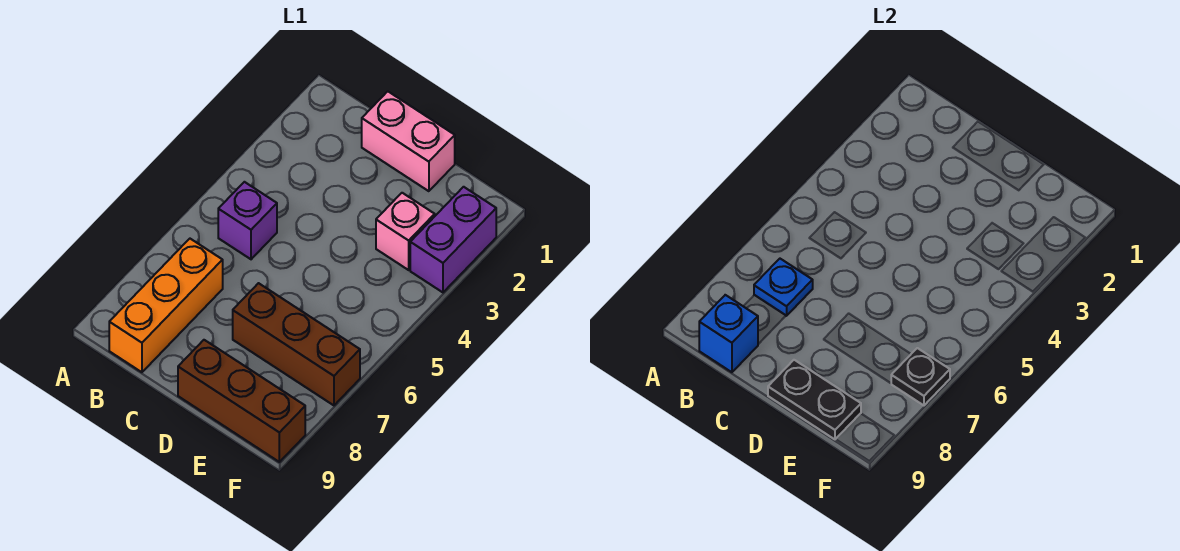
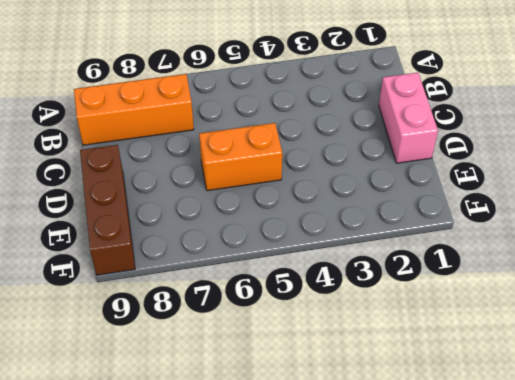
orange 1x2 brick [199,123,282,191] -> none
none -> purple 1x1 brick [218,182,277,259]
none -> brown 1x3 brick [233,283,360,405]

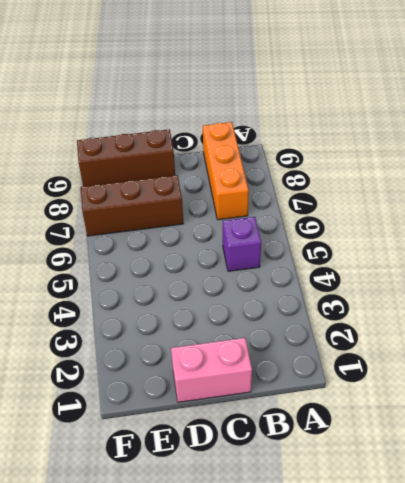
none -> pink 1x1 brick [376,193,435,270]
none -> purple 1x2 brick [410,187,496,292]

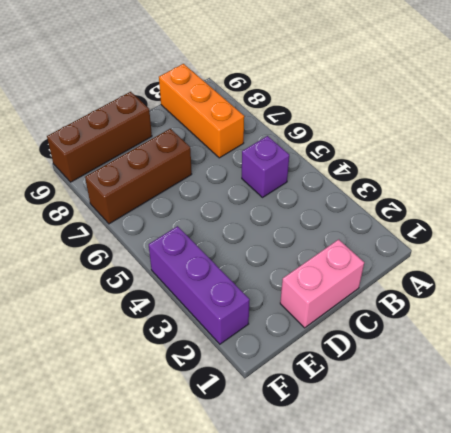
purple 1x3 brick [149,226,250,344] -> purple 1x2 brick [410,187,496,292]
none -> pink 1x1 brick [376,193,435,270]
none -> blue 1x1 plate [754,259,813,316]

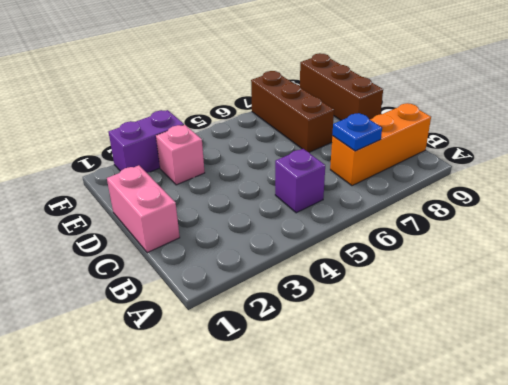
none -> blue 1x1 brick [699,295,758,372]
none -> black 1x2 plate [768,360,861,439]

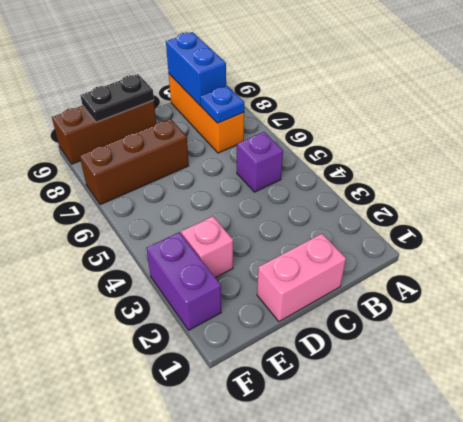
blue 1x2 brick [166,32,226,105] -> blue 1x1 brick [699,295,758,372]
none -> black 1x1 plate [891,348,950,405]

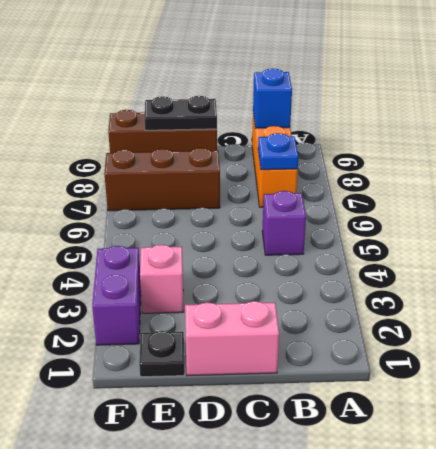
black 1x1 plate [139,331,184,377] -> black 1x1 plate moved to [891,348,950,405]

